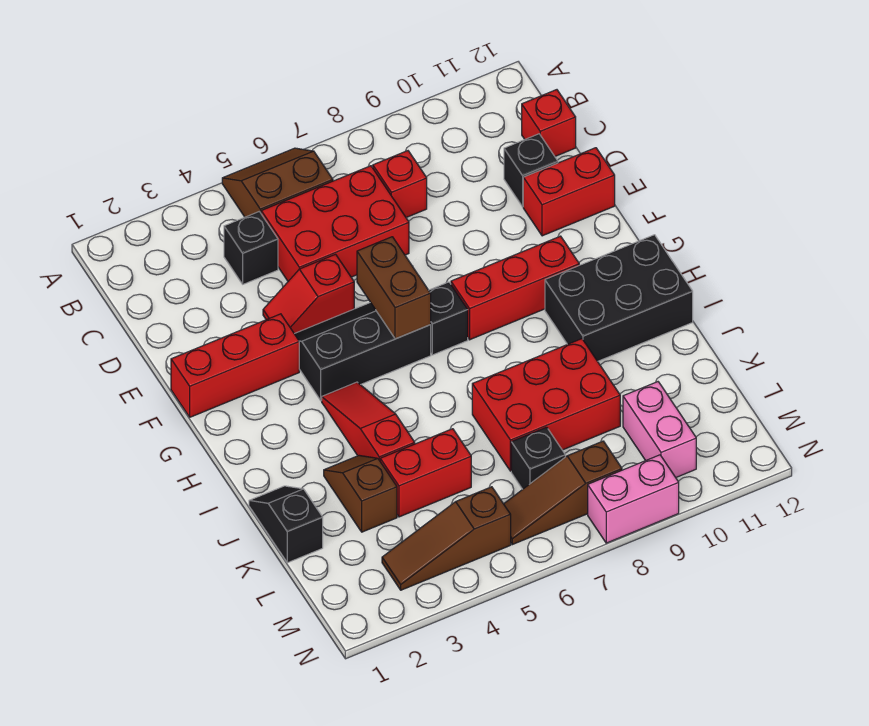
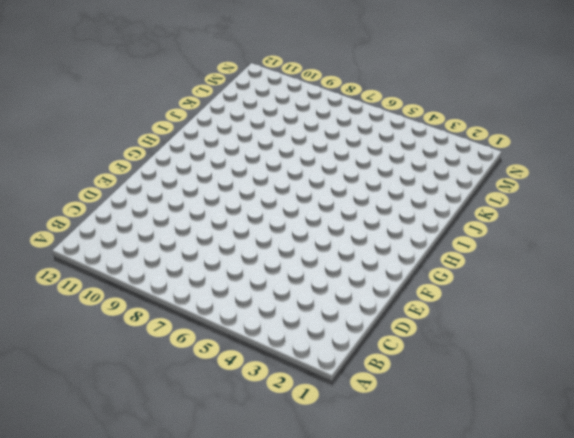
none -> brown 2x2 slope [222,148,333,217]
none -> black 1x1 brick [224,212,278,284]
none -> red 2x3 brick [261,166,409,281]

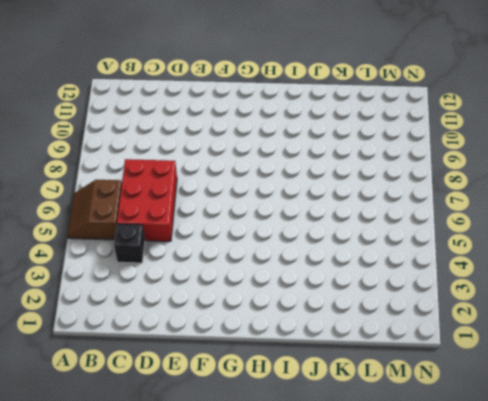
none -> red 1x1 brick [373,151,427,217]
none -> red 1x1 brick [522,90,576,156]
none -> black 1x1 brick [504,134,558,207]

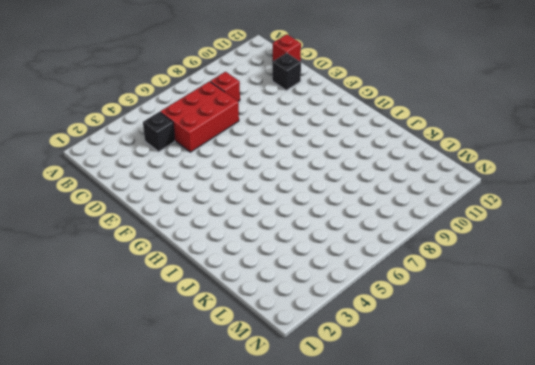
none -> brown 2x2 slope [222,148,333,217]
none -> red 1x2 slope [263,254,354,334]
none -> red 1x2 brick [523,148,615,236]

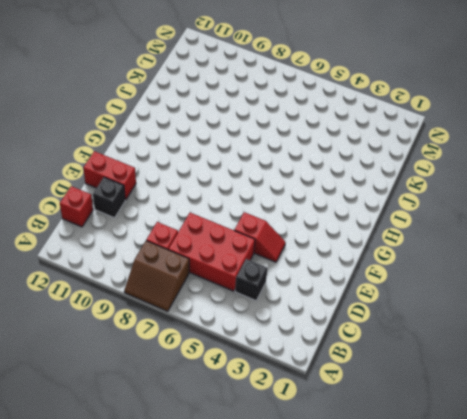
brown 2x2 slope [124,241,189,311] -> brown 2x2 slope moved to [222,148,333,217]
none -> red 1x3 brick [171,314,299,417]
none -> black 2x3 slope [295,302,431,401]
none -> black 1x1 brick [429,282,468,355]

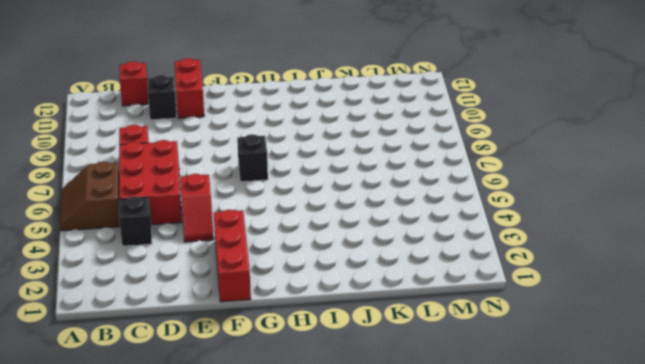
none -> black 2x3 slope [295,302,431,401]
none -> red 1x3 brick [451,236,579,340]
none -> red 1x3 slope [322,382,415,461]

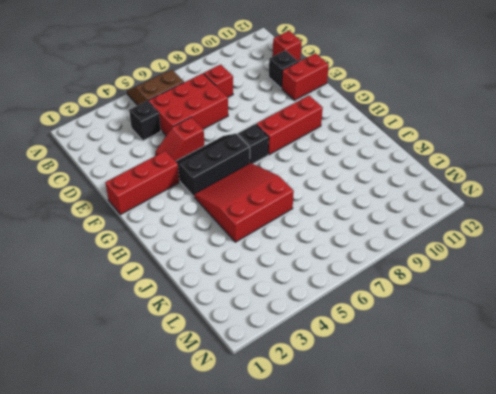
red 3x3 slope [194,163,294,242] -> red 1x3 slope [322,382,415,461]
none -> black 2x3 brick [545,235,693,361]
none -> black 1x2 slope [249,486,323,563]
none -> brown 1x2 slope [324,455,397,532]

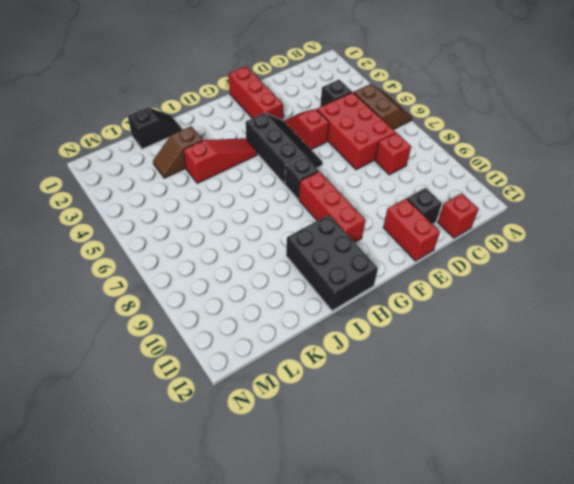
brown 1x2 slope [153,126,203,178] -> brown 1x2 slope turned to [324,455,397,532]
none -> red 2x3 brick [472,339,620,471]
none -> red 1x2 brick [380,429,471,517]
none -> black 1x1 brick [511,427,565,489]

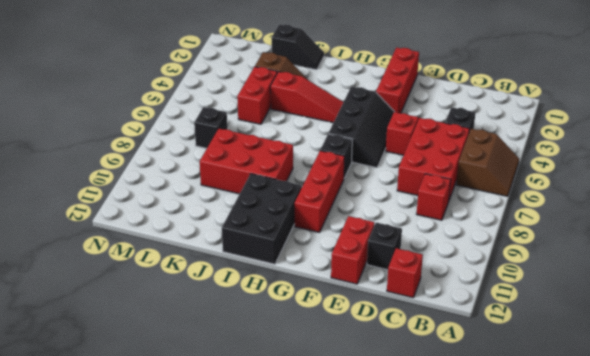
red 2x3 brick [200,129,293,194] -> red 2x3 brick turned to [472,339,620,471]
none -> pink 1x2 brick [623,382,696,477]
none -> brown 1x3 slope [382,487,511,590]
none -> brown 1x3 slope [504,441,622,545]

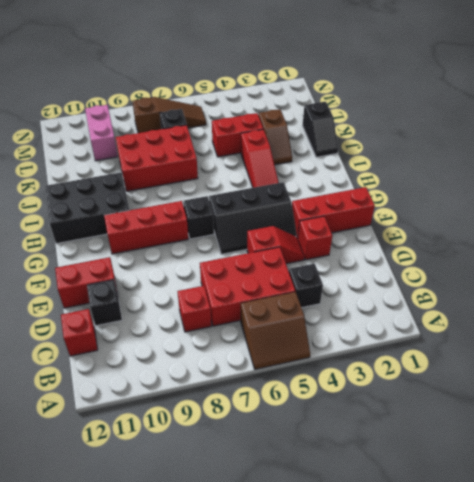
red 1x1 brick [298,216,332,260] -> none
none -> brown 1x3 slope [382,487,511,590]
none -> pink 1x2 brick [588,455,679,543]
none -> brown 1x2 brick [357,237,431,339]

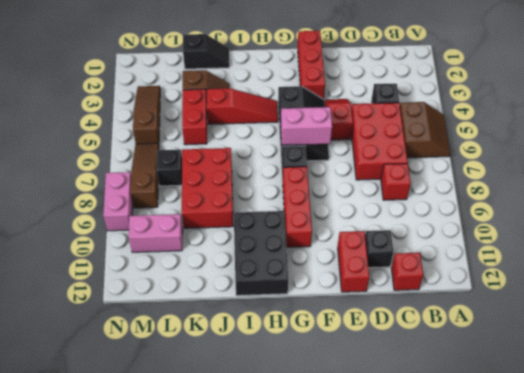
pink 1x2 brick [281,107,332,145] -> brown 1x2 brick [357,237,431,339]

